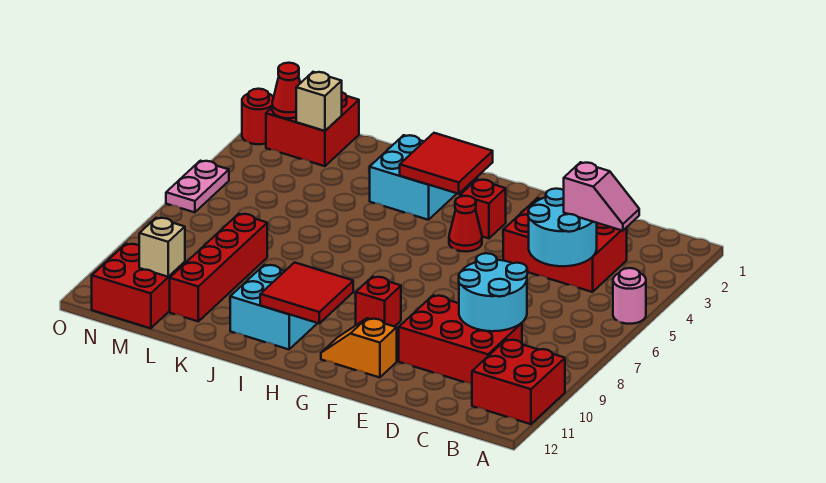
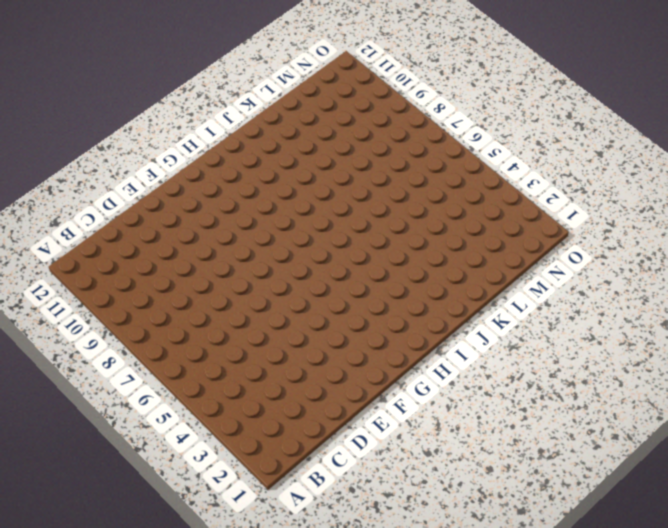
none -> pink 1x1 round brick [613,268,646,324]
none -> red 2x2 brick [472,340,565,424]
none -> red 2x3 brick [503,198,627,292]

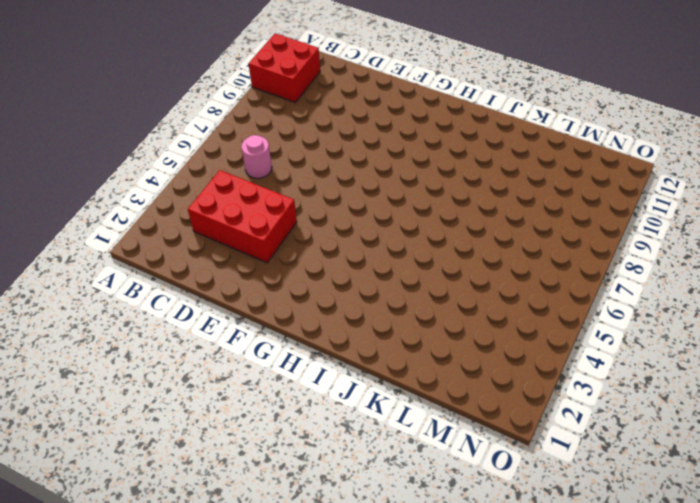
pink 1x1 round brick [241,135,272,178] -> pink 1x1 round brick moved to [613,268,646,324]
none -> red 2x3 brick [398,295,522,384]
none -> orange 1x2 slope [321,318,397,378]
none -> red 1x1 brick [460,180,506,238]

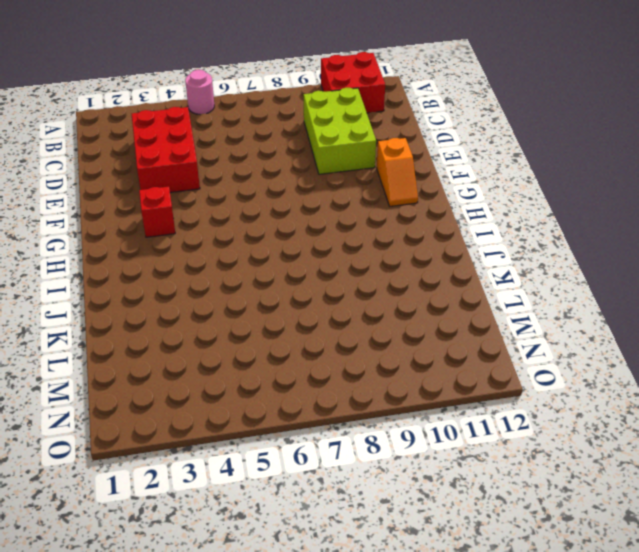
lime 2x3 brick [304,88,376,174] -> red 2x3 brick [398,295,522,384]
none -> red 1x1 cone [449,196,482,252]
none -> red 1x1 brick [356,277,401,327]
none -> cyan 2x2 brick [370,135,457,220]

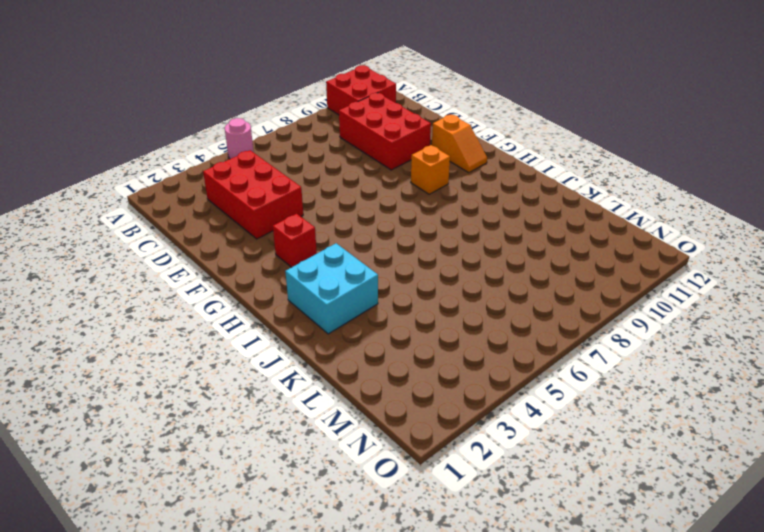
orange 1x1 brick [411,145,450,194] -> red 1x1 brick [356,277,401,327]
none -> red 1x1 cone [449,196,482,252]
none -> cyan 2x2 brick [230,265,317,349]
none -> red 1x4 brick [170,214,267,321]

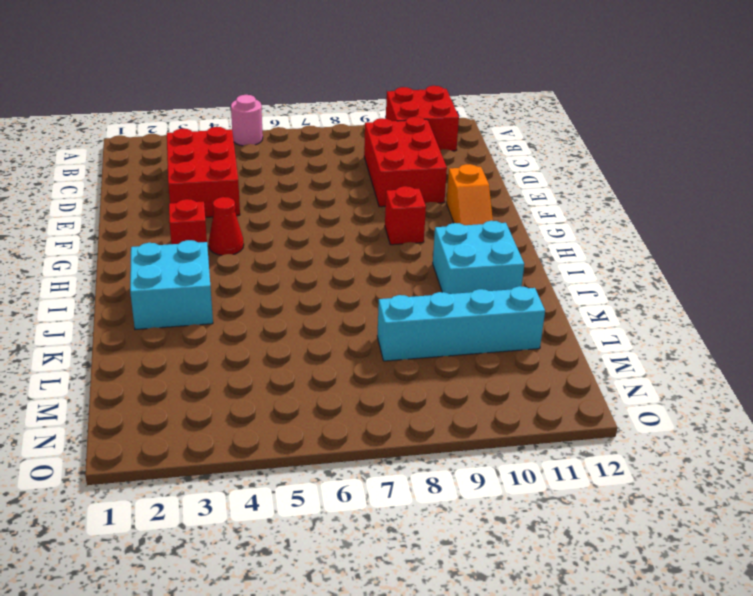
cyan 1x4 brick [377,286,545,361] -> red 1x4 brick [170,214,267,321]
none -> red 2x2 brick [266,82,359,166]
none -> red 2x2 brick [92,244,185,328]
none -> red 1x1 round brick [242,89,274,144]

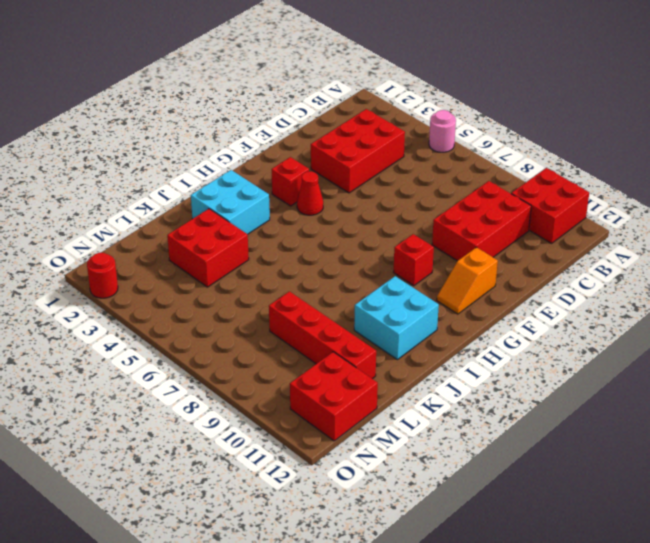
red 2x2 brick [167,209,249,287] -> red 2x2 brick moved to [266,82,359,166]
none -> pink 1x2 plate [166,161,229,212]
none -> cyan 2x2 round brick [528,189,597,266]
none -> cyan 2x2 round brick [459,253,527,331]

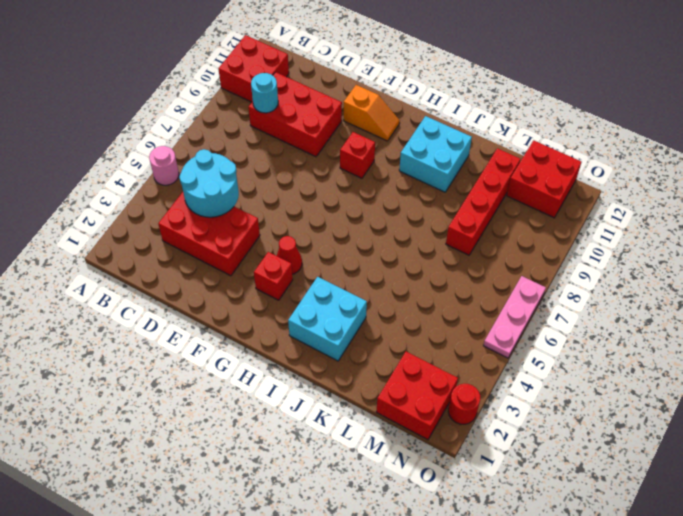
cyan 1x1 round brick [251,73,278,113] -> cyan 2x2 round brick [459,253,527,331]
pink 1x3 plate [483,276,546,358] -> pink 1x2 plate [166,161,229,212]
none -> red 2x2 tile [400,133,493,194]
none -> red 2x2 tile [260,262,353,323]
none -> tan 1x1 brick [296,72,342,131]

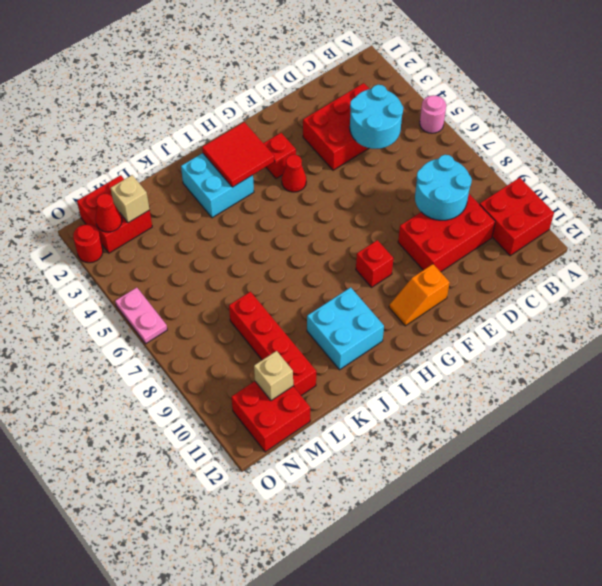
none -> red 2x2 tile [260,262,353,323]
none -> pink 1x2 slope [564,162,639,231]

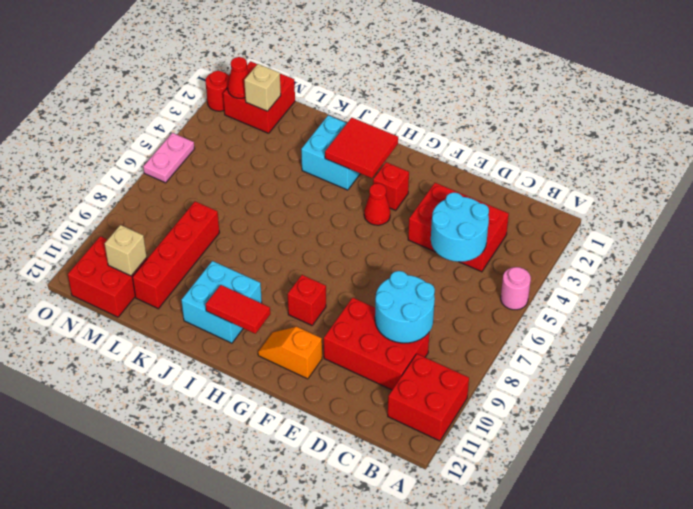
red 1x2 tile [206,285,270,334] -> red 2x2 tile [260,262,353,323]
none -> pink 1x2 slope [564,162,639,231]

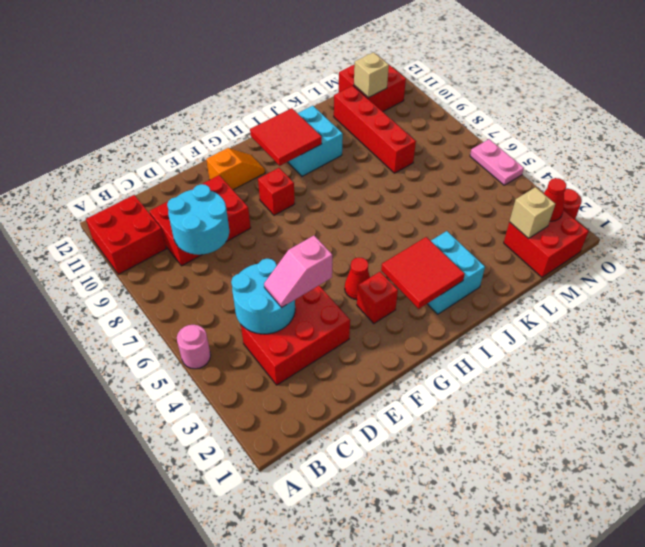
pink 1x2 slope [264,236,332,308] -> pink 1x2 slope moved to [564,162,639,231]

